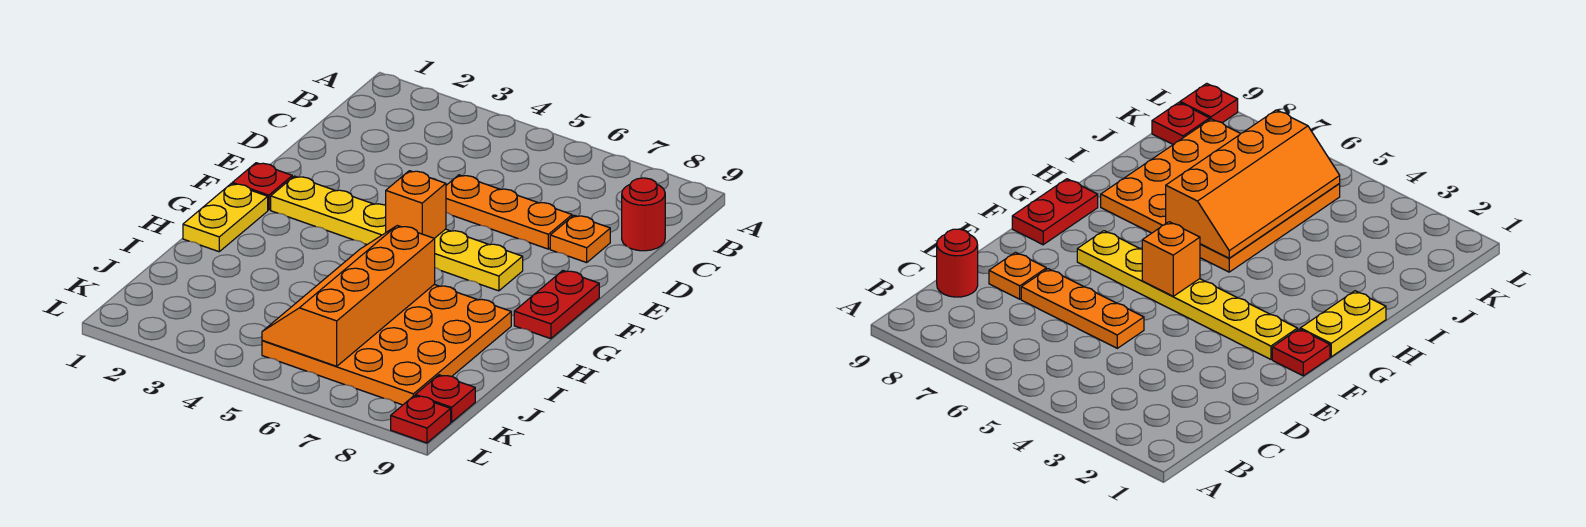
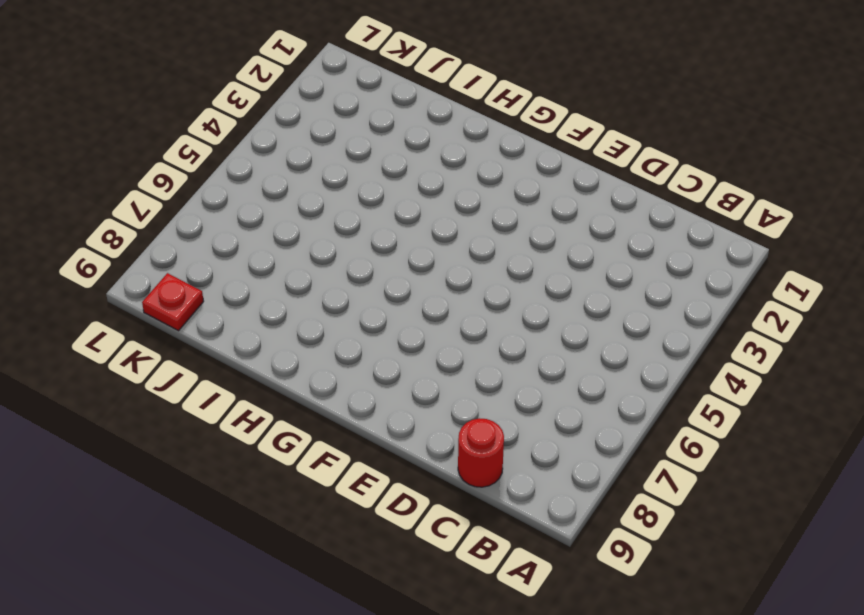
none -> orange 1x3 plate [446,175,572,249]
none -> orange 1x1 plate [550,215,610,263]
none -> red 1x1 plate [232,163,292,210]

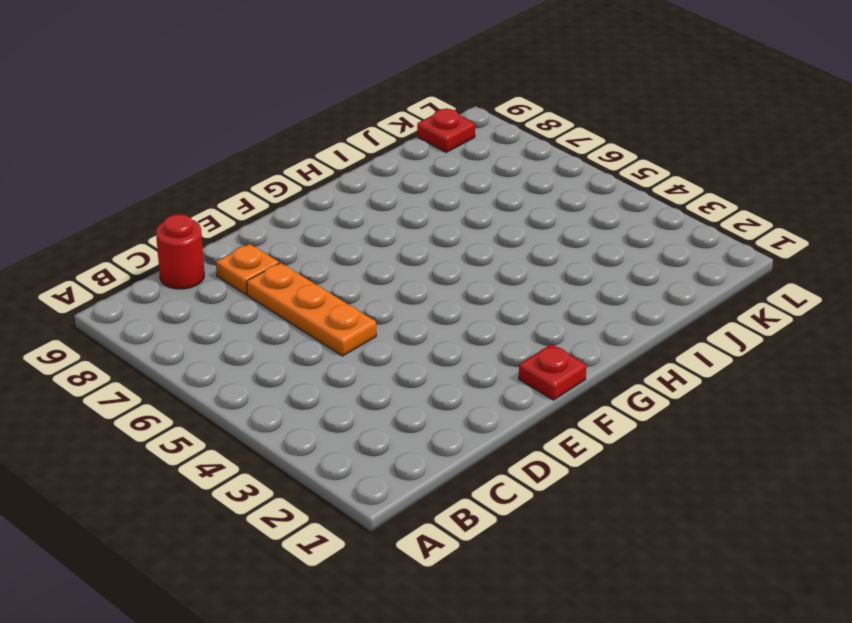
none -> yellow 1x6 plate [271,176,523,291]
none -> red 1x2 plate [514,271,599,339]
none -> yellow 1x2 plate [183,184,268,252]

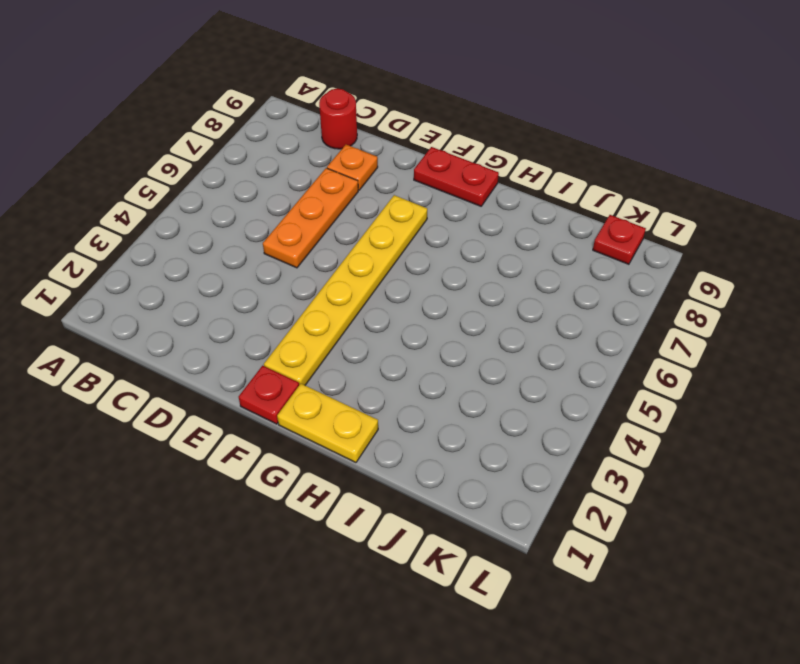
none -> orange 4x4 plate [262,284,511,405]
none -> red 1x1 plate [391,396,451,443]
none -> orange 1x1 brick [386,171,446,238]

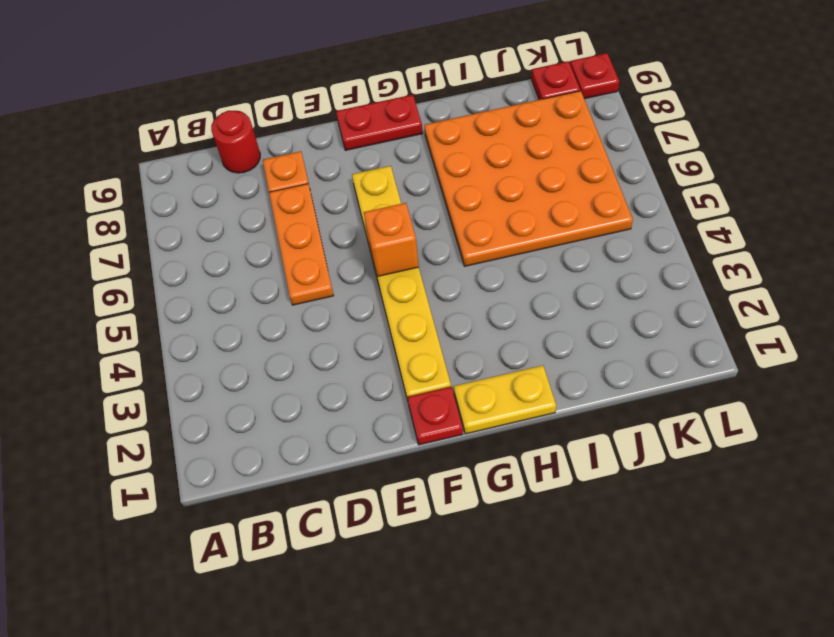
none -> orange 2x4 slope [262,226,435,366]

